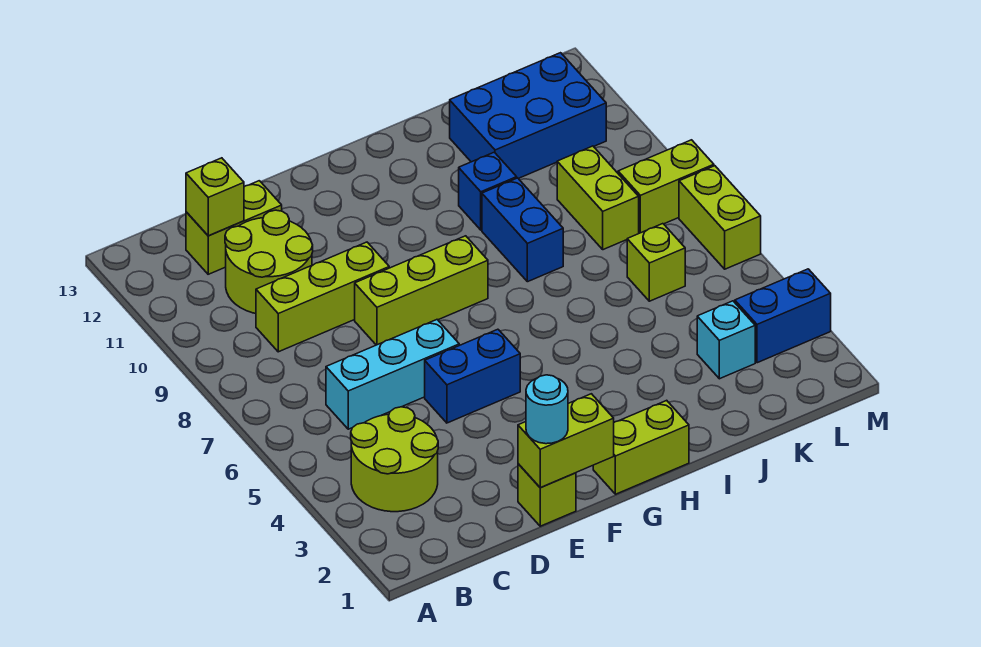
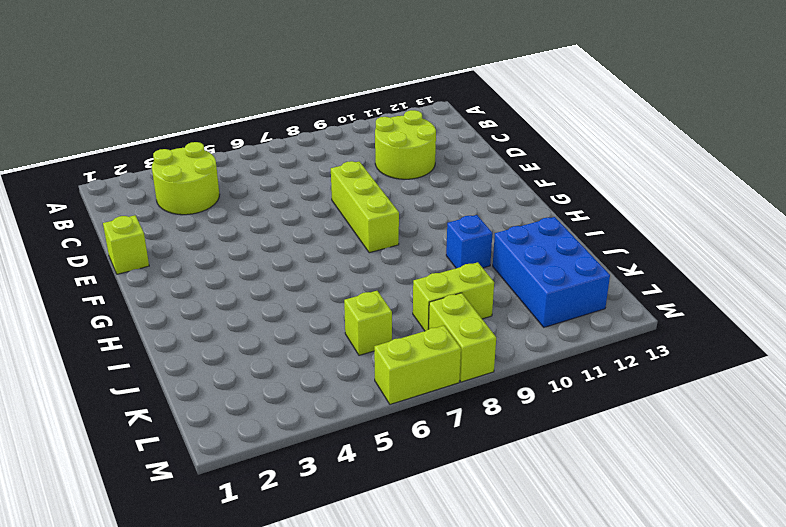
none -> cyan 1x3 brick [326,320,459,429]
none -> lime 1x3 brick [256,242,389,352]
none -> lime 1x2 brick [186,181,282,274]

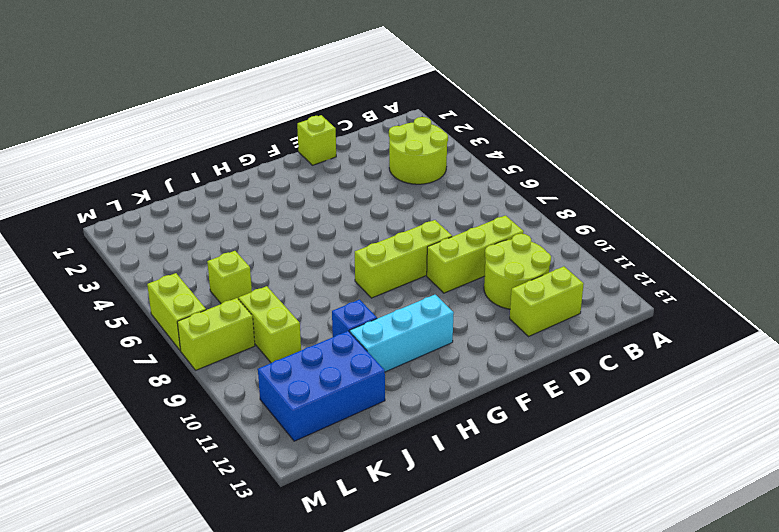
cyan 1x3 brick [350,295,454,372] -> cyan 1x3 brick moved to [326,320,459,429]
none -> blue 1x2 brick [425,329,520,423]
none -> lime 1x2 brick [593,400,689,494]
none -> blue 1x2 brick [482,178,563,282]

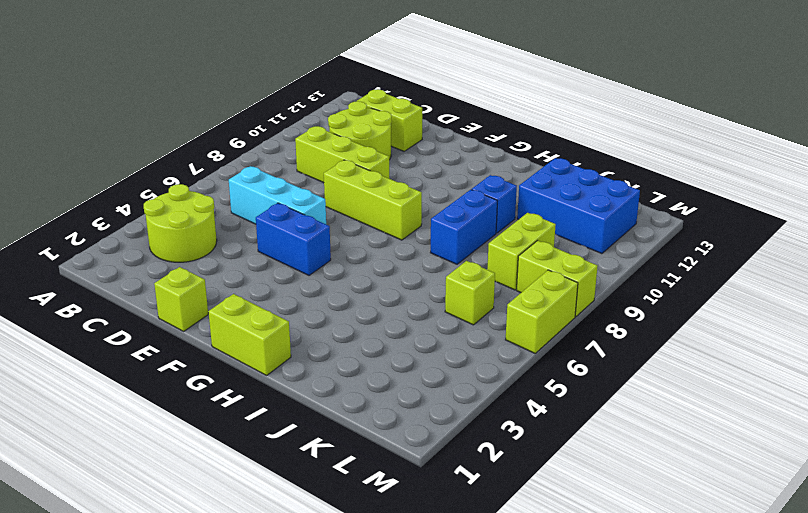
none -> cyan 1x1 brick [697,301,755,379]
none -> blue 1x2 brick [735,269,831,363]
none -> lime 1x1 brick [186,158,244,236]

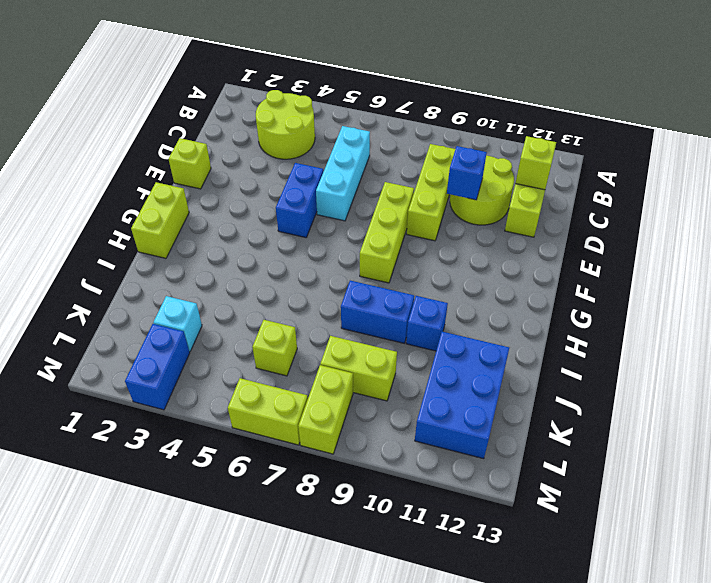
blue 1x1 brick [447,146,487,200] -> none
none -> lime 1x2 brick [518,394,614,487]
none -> cyan 1x1 round brick [526,375,568,444]

